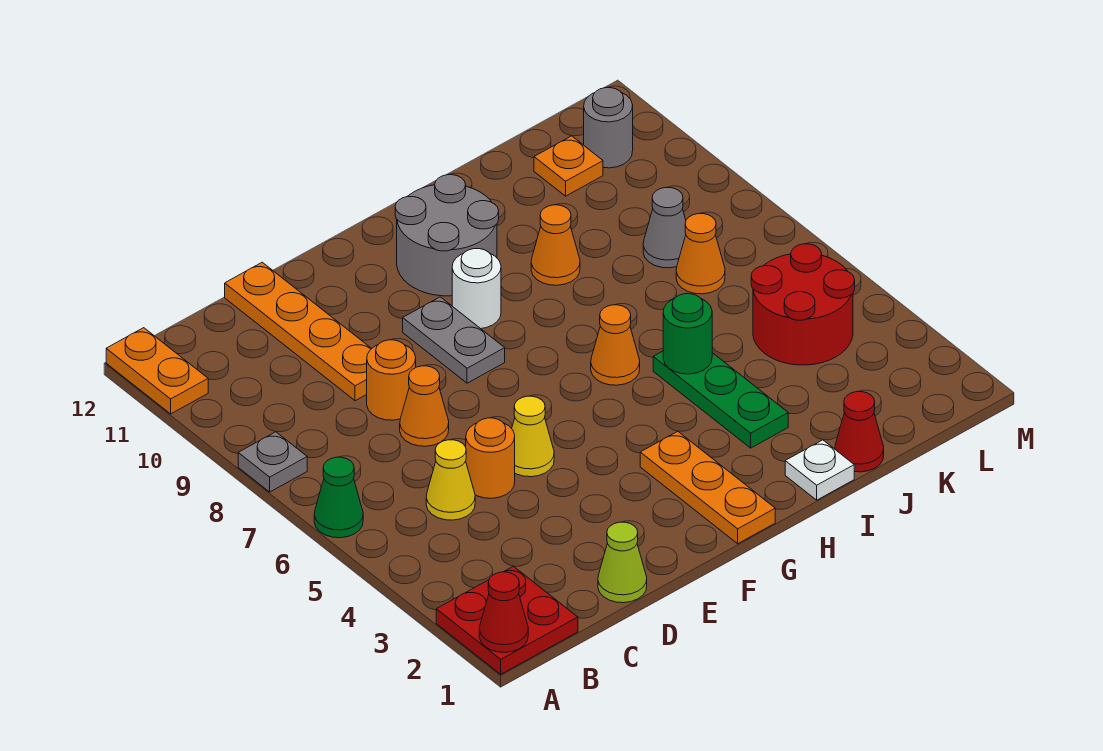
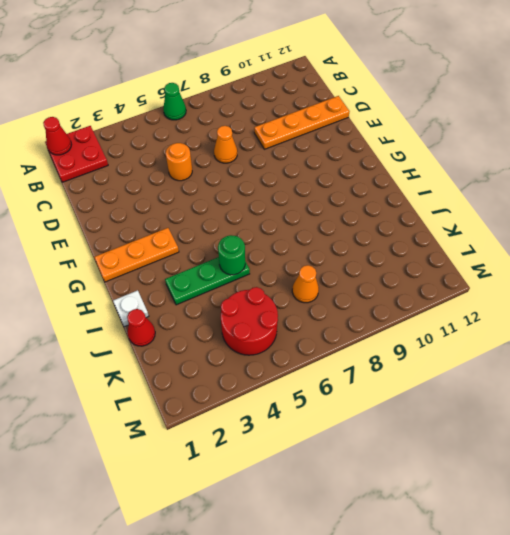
none -> grey 1x1 plate [238,432,307,492]
none -> orange 1x2 plate [106,328,208,414]
none -> yellow 1x1 cone [426,440,475,520]

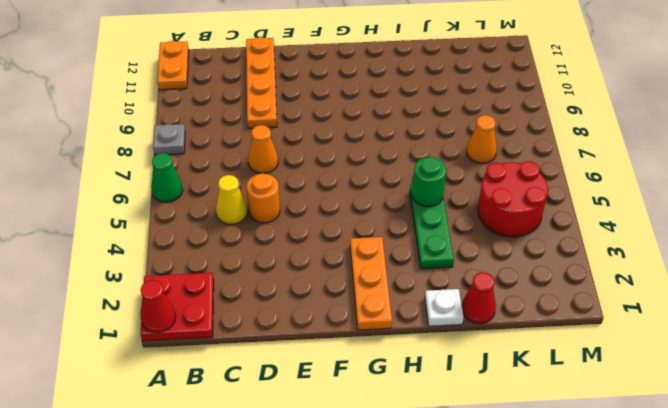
none -> lime 1x1 cone [598,522,647,603]
none -> orange 1x1 round brick [367,340,416,420]
none -> yellow 1x1 cone [512,396,554,477]

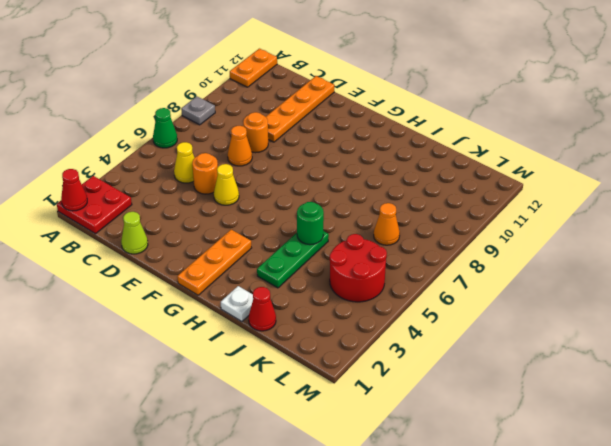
none -> grey 1x2 plate [403,297,505,383]
none -> white 1x1 round brick [452,249,501,329]
none -> grey 2x2 round brick [395,175,499,296]

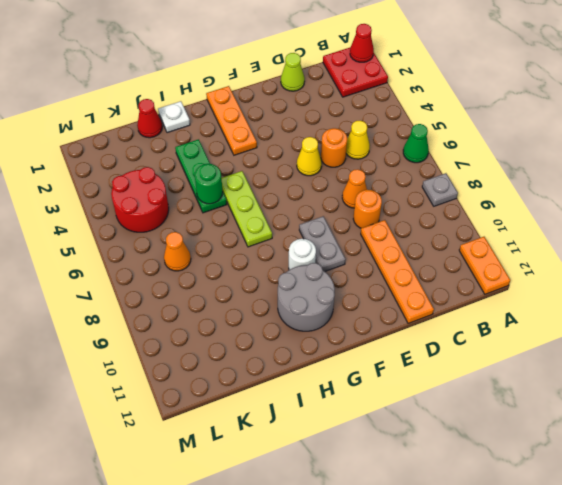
lime 1x3 plate [222,171,272,247] -> orange 1x1 cone [591,305,640,385]
none -> orange 1x1 cone [531,205,580,285]
none -> grey 1x1 cone [643,188,686,268]
none -> orange 1x1 plate [534,136,603,196]

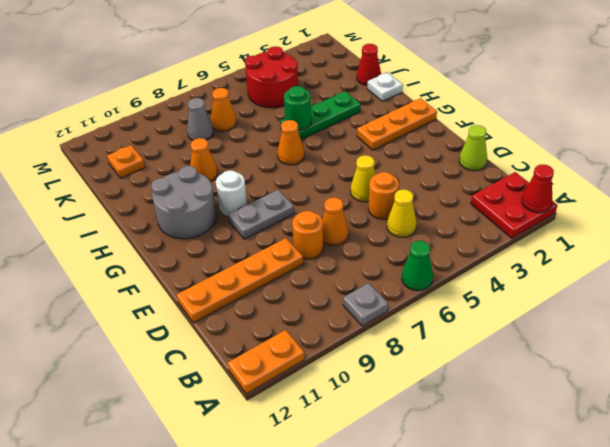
none -> grey 1x1 round brick [584,88,633,168]

